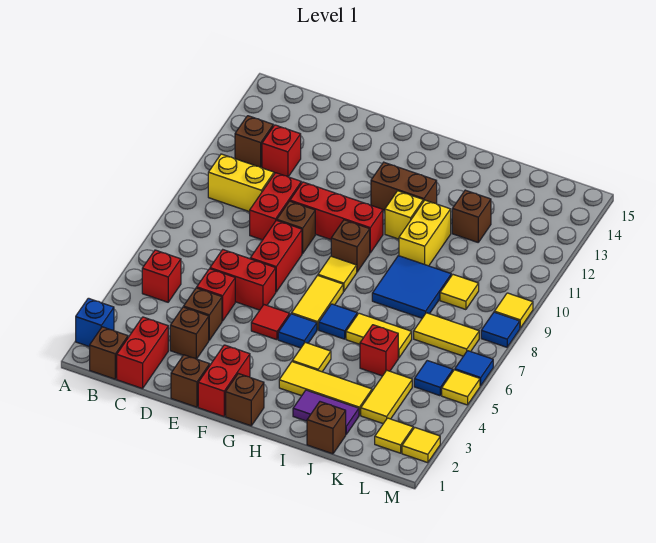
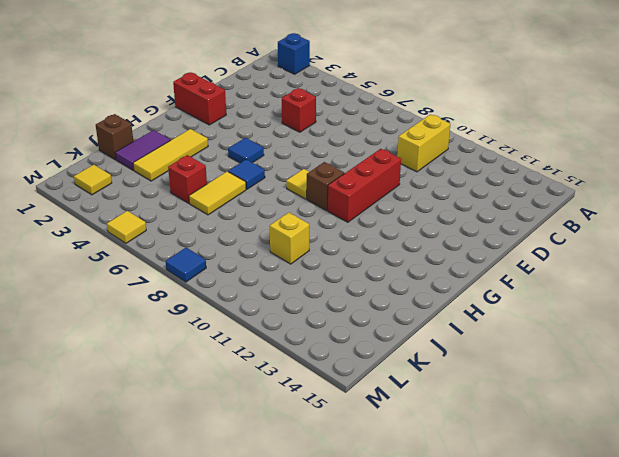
yellow 1x1 brick [270,212,309,264] -> yellow 1x1 brick moved to [385,191,423,239]
none -> brown 1x1 brick [90,327,128,379]
none -> red 1x1 brick [142,250,181,302]
none -> brown 1x1 brick [235,116,273,167]
none -> red 1x2 brick [117,317,168,389]

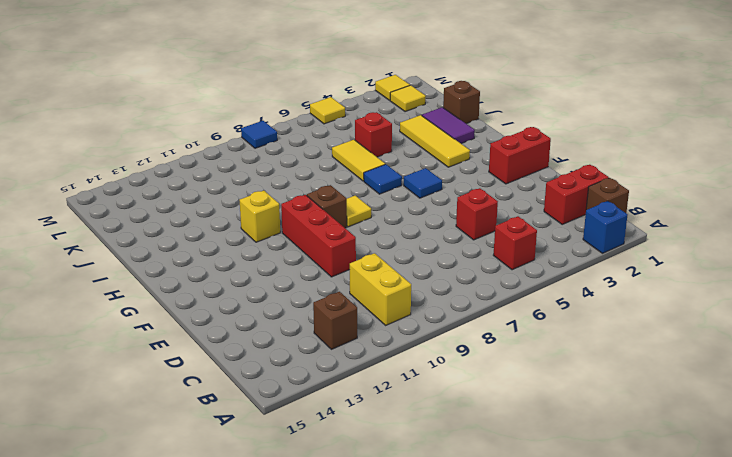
none -> red 1x1 brick [262,125,301,177]
none -> brown 1x1 brick [170,307,209,359]
none -> brown 1x1 brick [184,288,222,340]
none -> red 1x2 brick [210,250,276,310]

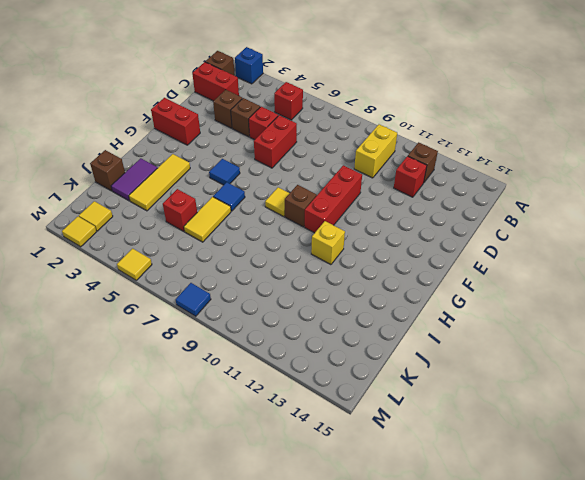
none -> red 1x2 brick [250,173,301,240]
none -> brown 1x1 brick [171,355,210,407]
none -> red 1x2 brick [250,220,302,292]
none -> brown 1x1 brick [277,201,315,254]

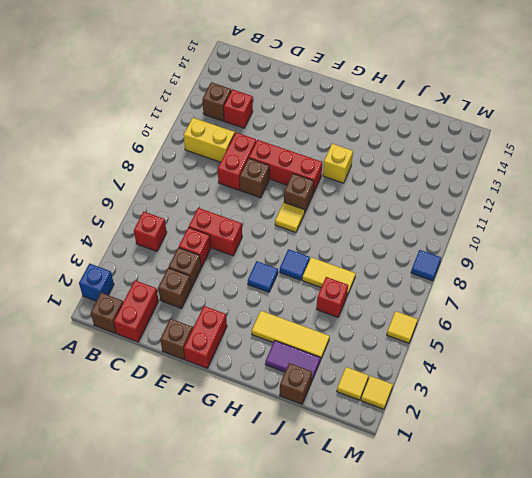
none -> red 1x2 brick [250,220,302,292]
none -> red 1x1 tile [251,305,290,340]
none -> brown 1x1 brick [226,374,264,426]
none -> yellow 1x2 tile [292,275,343,330]

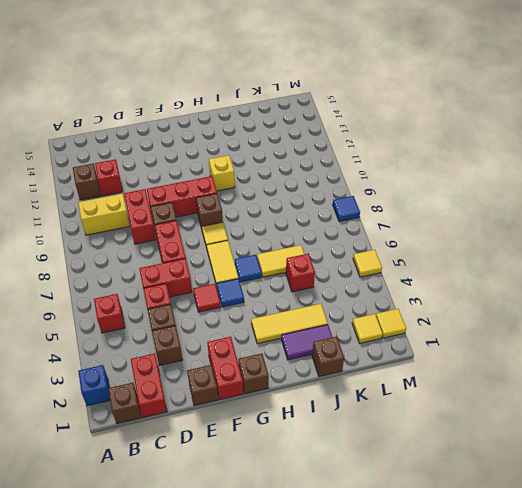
none -> brown 1x2 brick [371,162,437,211]
none -> yellow 1x1 tile [292,342,331,372]
none -> blue 2x2 tile [372,256,451,318]
none -> yellow 1x2 brick [399,200,451,266]

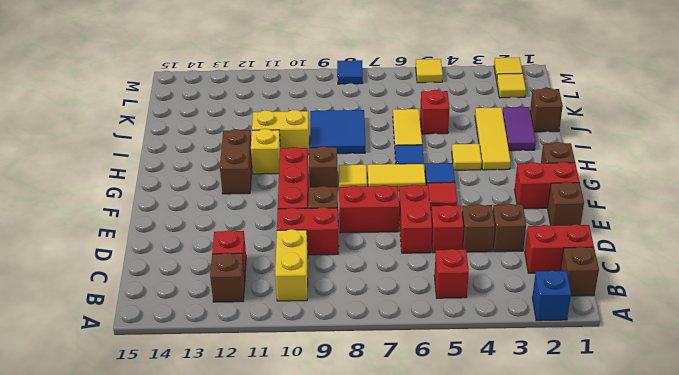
none -> brown 1x1 brick [452,190,491,242]
none -> yellow 1x2 tile [361,370,412,424]
none -> yellow 1x2 tile [414,313,479,356]
none -> yellow 1x1 tile [440,275,479,310]

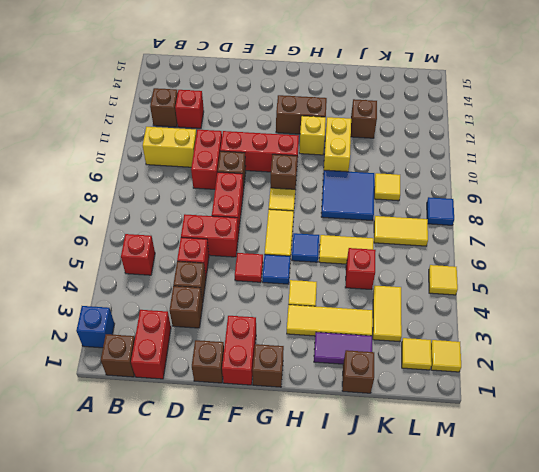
none -> blue 1x1 tile [414,361,453,396]
none -> blue 1x1 tile [455,351,493,386]
none -> yellow 1x1 tile [494,293,533,328]

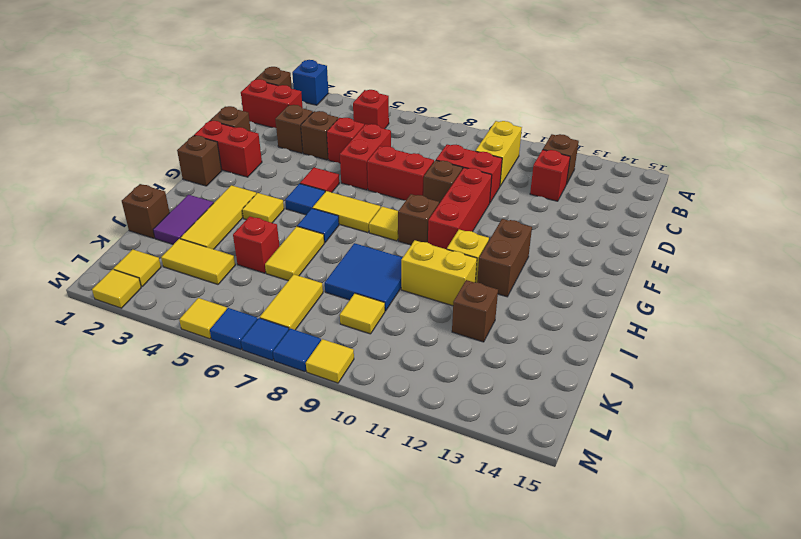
blue 1x1 tile [241,318,289,360] -> blue 1x1 tile moved to [414,361,453,396]

